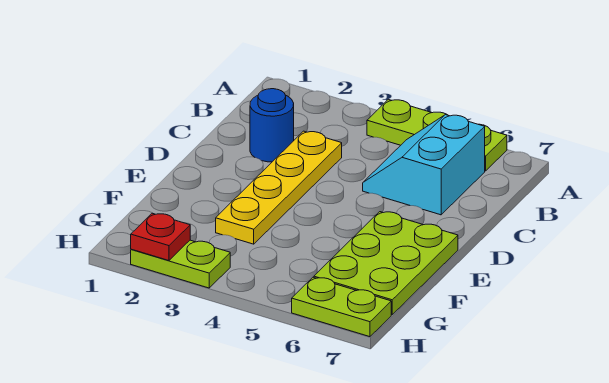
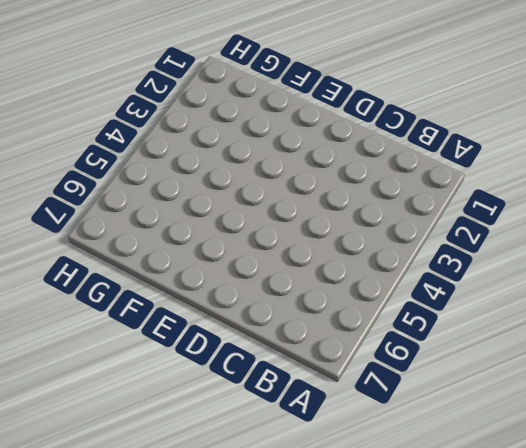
none -> lime 1x3 plate [367,99,507,171]
none -> cyan 2x2 slope [363,115,485,215]

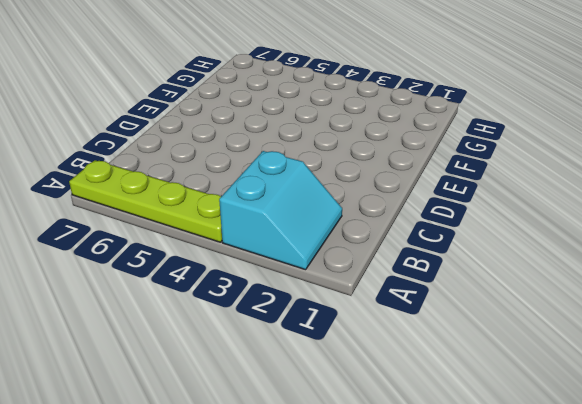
cyan 2x2 slope [219,151,342,270] -> cyan 2x2 slope moved to [363,115,485,215]
lime 1x4 plate [69,160,222,242] -> lime 1x3 plate [367,99,507,171]
none -> blue 1x1 round brick [250,89,294,162]
none -> yellow 1x4 plate [216,131,342,244]

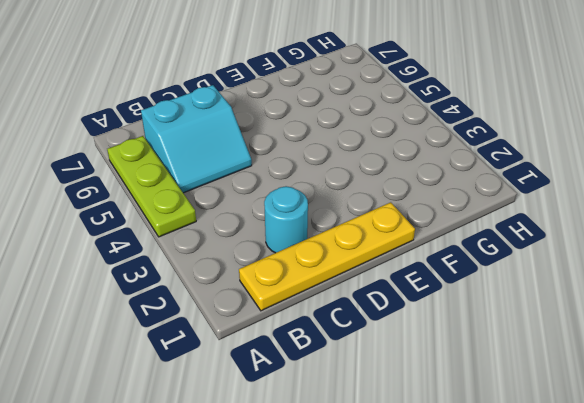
yellow 1x4 plate [239,202,415,311] -> yellow 1x4 plate moved to [216,131,342,244]
cyan 1x1 round brick [264,186,308,253] -> blue 1x1 round brick [250,89,294,162]
none -> lime 2x3 plate [314,212,458,315]
none -> lime 1x2 plate [131,240,230,288]

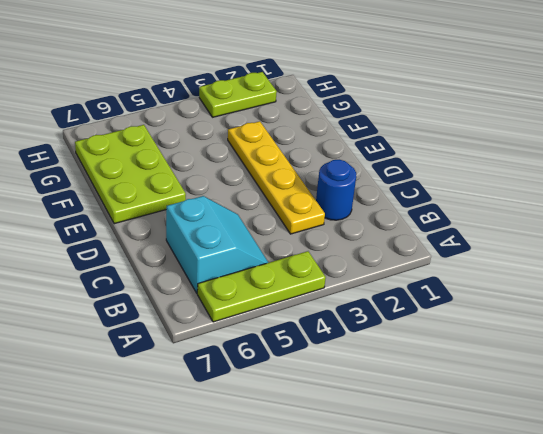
none -> lime 1x2 plate [292,277,391,337]
none -> red 1x1 plate [131,213,190,260]

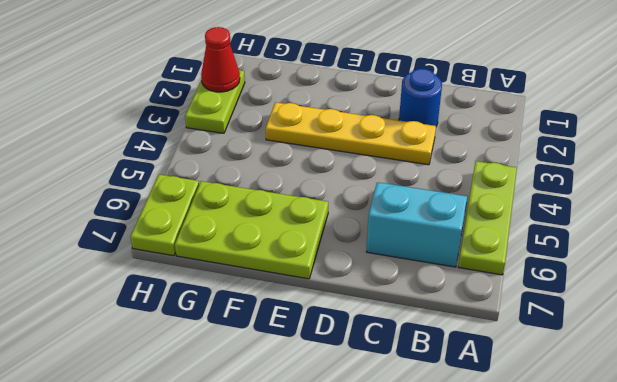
red 1x1 cone [201,27,240,92] -> red 1x1 plate [131,213,190,260]

